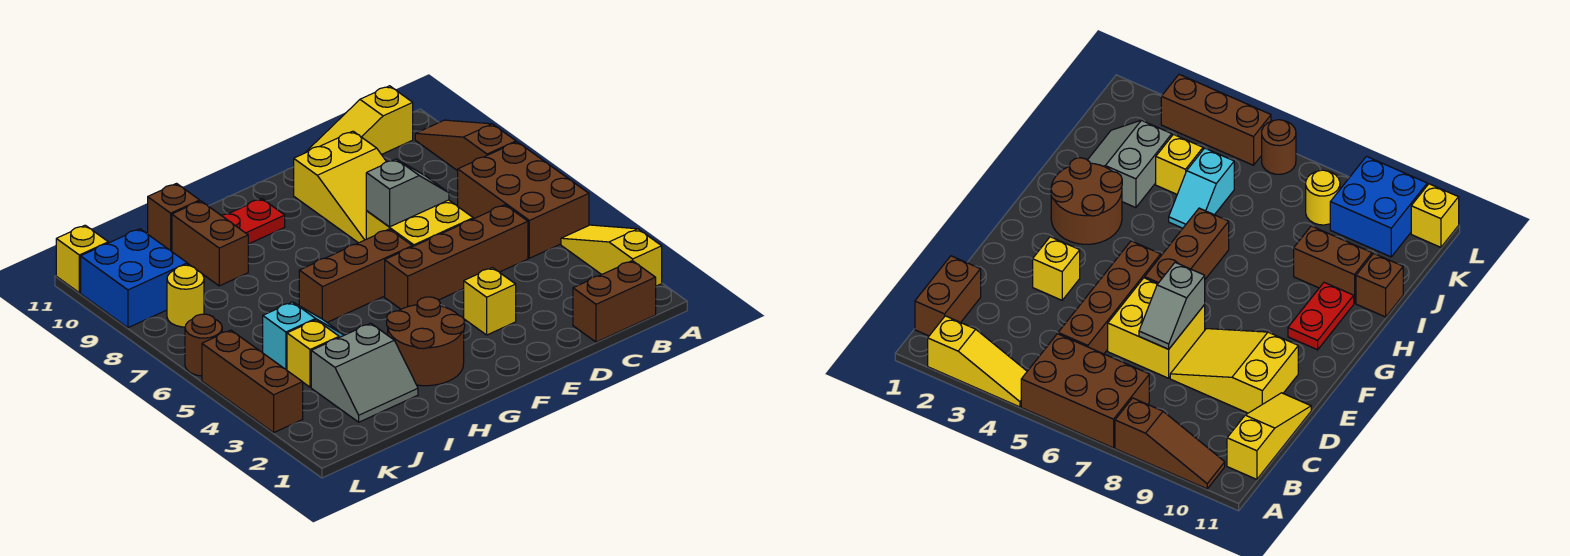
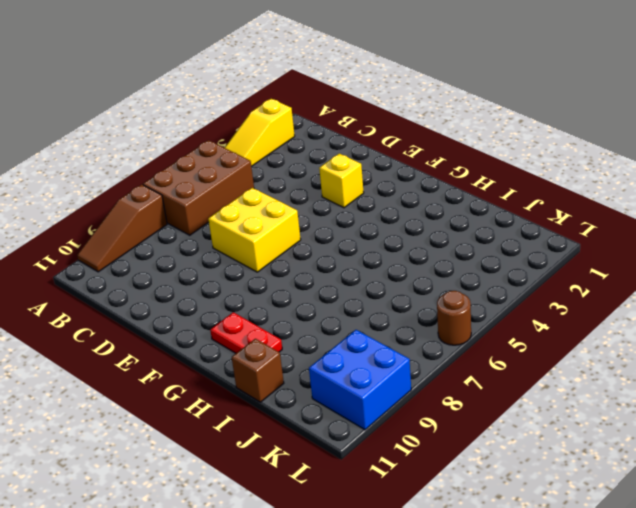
none -> brown 1x2 brick [573,261,656,342]
none -> yellow 1x3 slope [305,86,413,155]
none -> brown 1x4 brick [385,205,528,309]

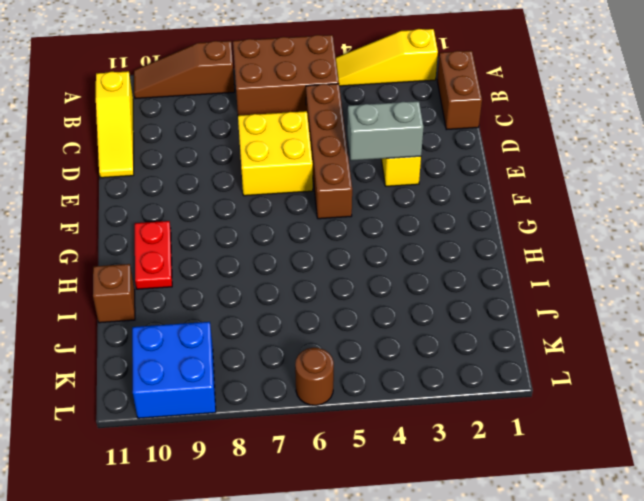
grey 1x2 brick [347,101,424,161] -> none
none -> yellow 2x3 slope [294,131,387,243]
none -> brown 1x3 brick [299,229,412,322]
none -> brown 2x2 round brick [387,297,465,386]

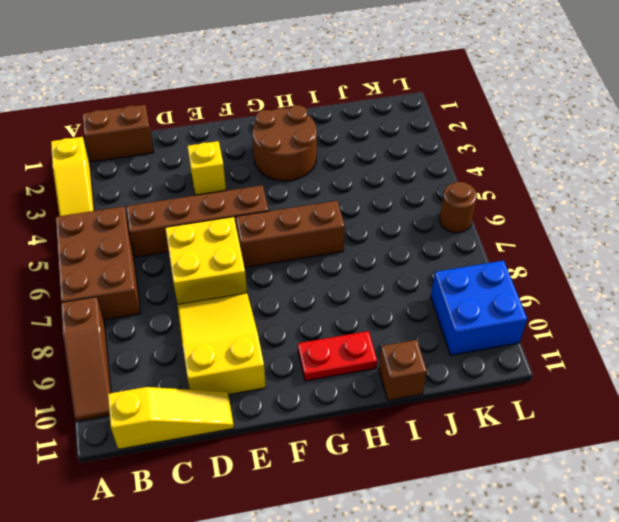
none -> grey 2x2 slope [311,323,418,422]
none -> cyan 1x2 slope [263,302,344,370]
none -> brown 1x2 brick [172,201,248,286]

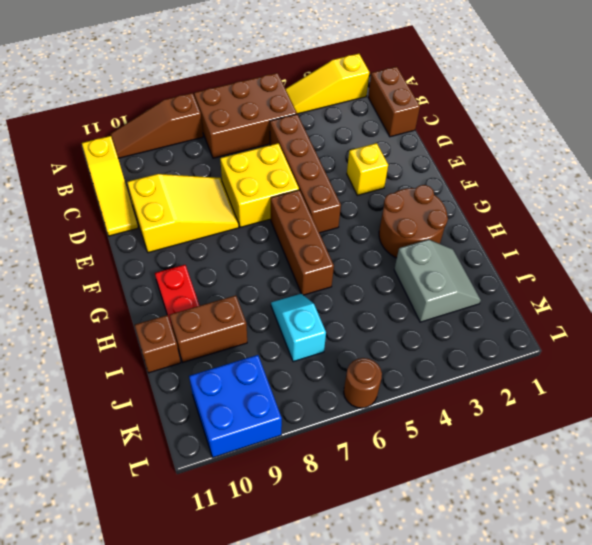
cyan 1x2 slope [271,294,326,362] -> cyan 1x2 slope moved to [263,302,344,370]
none -> yellow 1x1 brick [287,320,339,387]
none -> yellow 1x1 round brick [167,265,204,327]
none -> brown 1x3 brick [202,330,303,433]

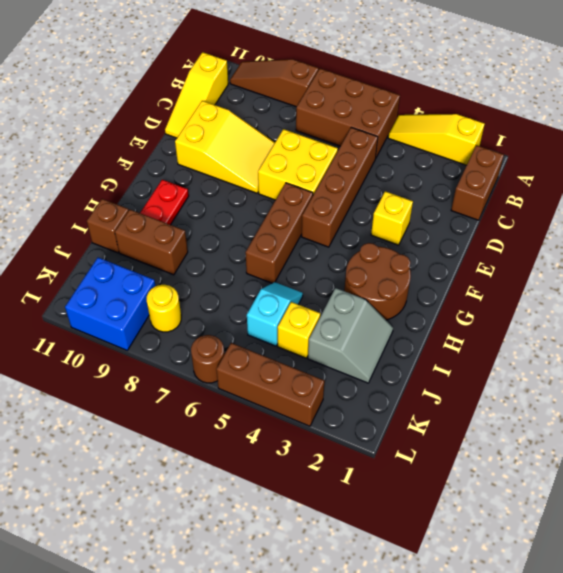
none -> yellow 1x1 brick [56,225,108,293]
none -> grey 1x2 slope [366,159,449,227]

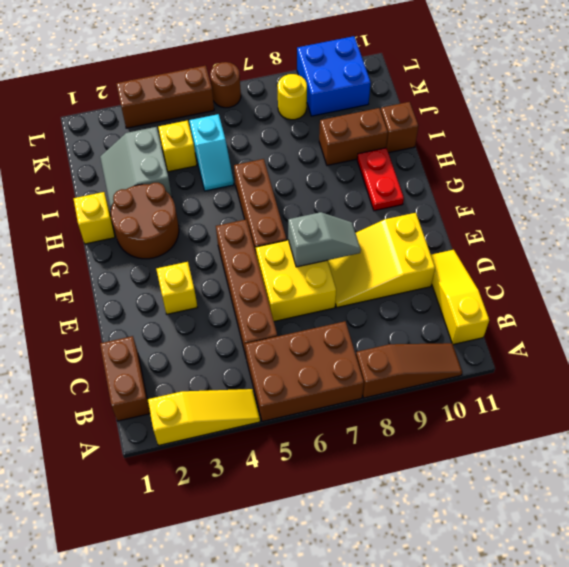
grey 1x2 slope [288,212,361,267] -> grey 1x2 slope turned to [366,159,449,227]
yellow 1x1 brick [74,192,115,244] -> yellow 1x1 brick moved to [56,225,108,293]

